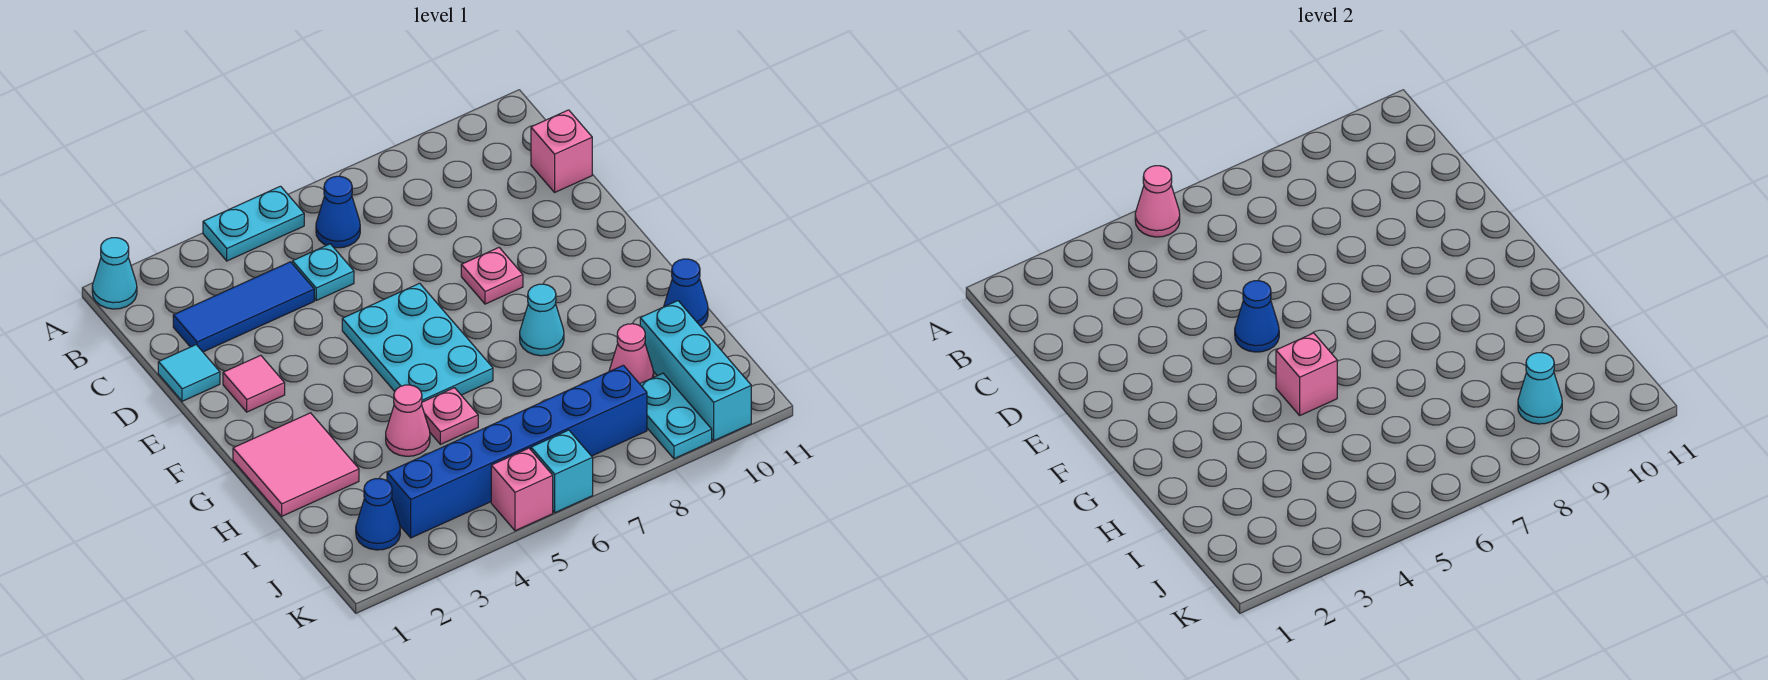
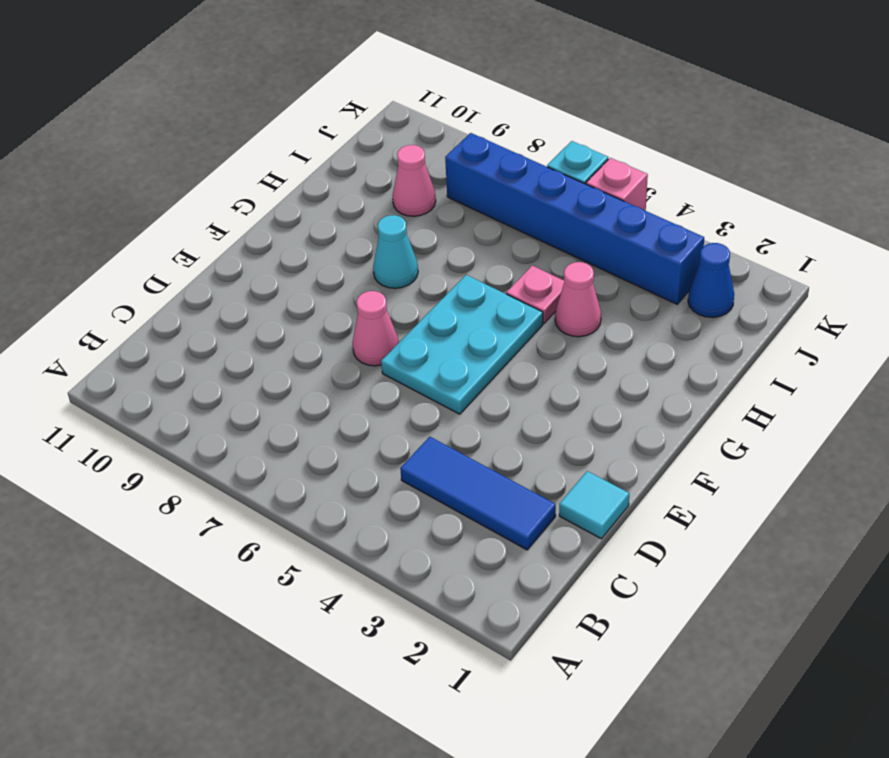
pink 1x1 cone [352,291,399,366] -> pink 1x1 cone moved to [1135,166,1180,237]
none -> cyan 1x1 cone [92,238,137,309]
none -> cyan 1x2 plate [203,186,304,261]
none -> blue 1x1 cone [316,176,360,248]

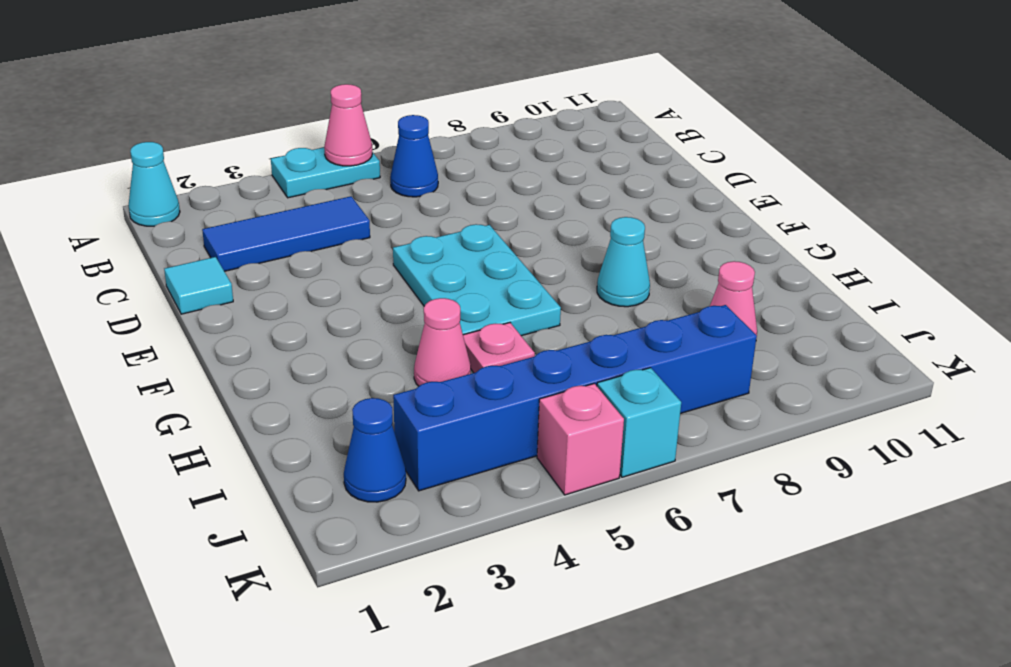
none -> cyan 1x1 plate [293,244,354,300]
none -> pink 1x1 brick [531,110,592,192]
none -> pink 1x1 tile [223,355,285,412]

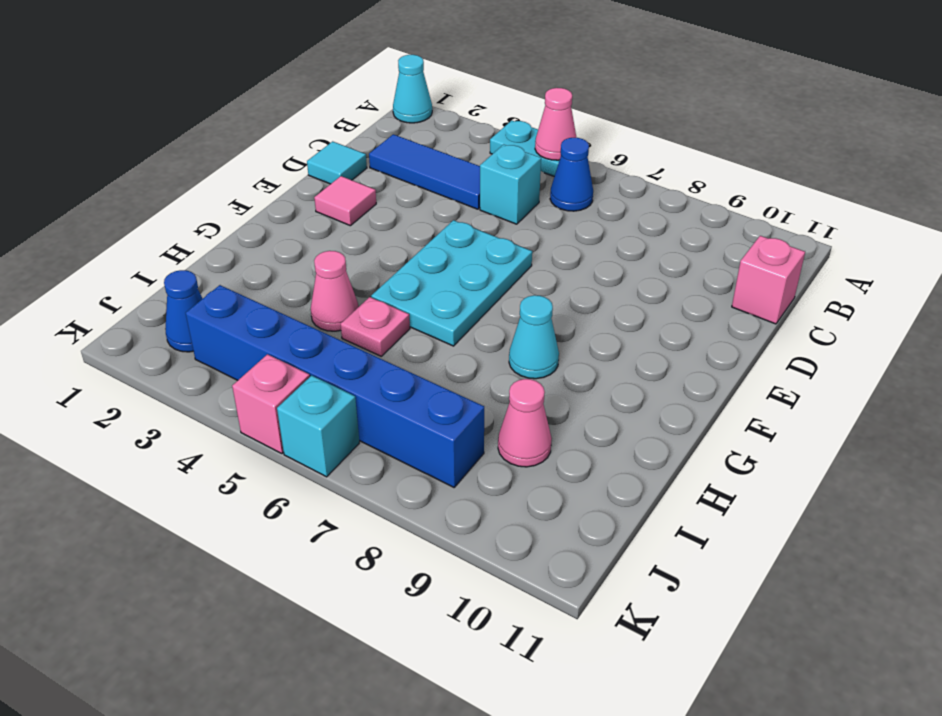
cyan 1x1 brick [480,144,541,224] -> cyan 1x1 plate [293,244,354,300]
none -> pink 1x1 plate [461,248,523,304]
none -> pink 2x2 tile [233,413,359,516]
none -> blue 1x1 cone [664,259,708,326]

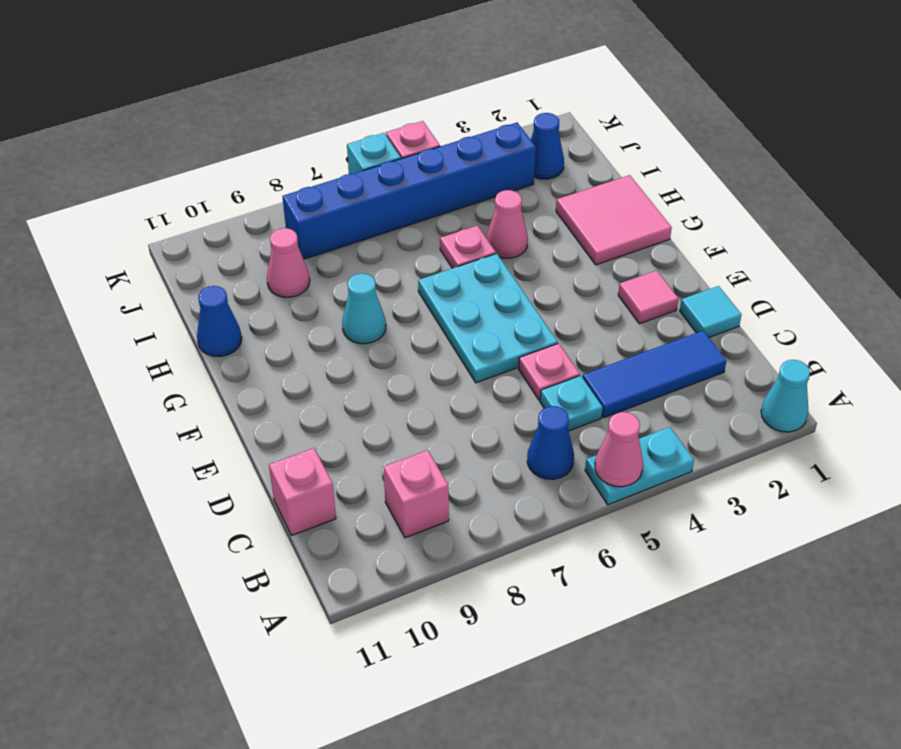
pink 1x1 brick [383,450,449,538] -> pink 1x1 brick moved to [1276,333,1337,415]
pink 1x1 plate [519,343,580,400] -> pink 1x1 plate moved to [461,248,523,304]
none -> cyan 1x3 brick [640,301,751,441]
none -> cyan 1x2 plate [640,373,712,459]
none -> blue 1x1 cone [1235,281,1279,352]

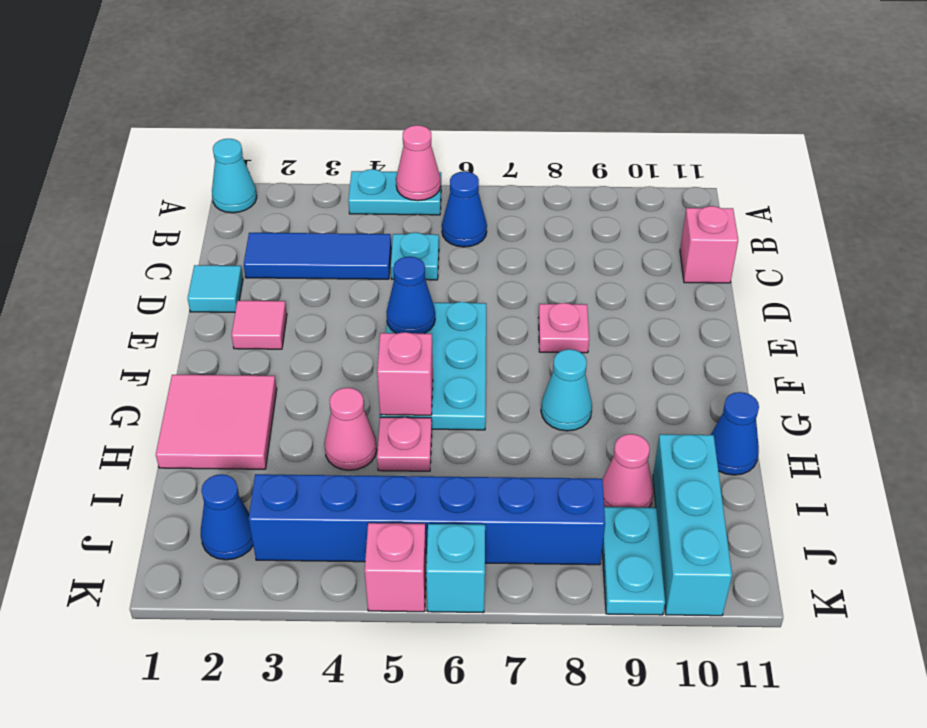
none -> cyan 1x1 cone [1518,353,1562,424]

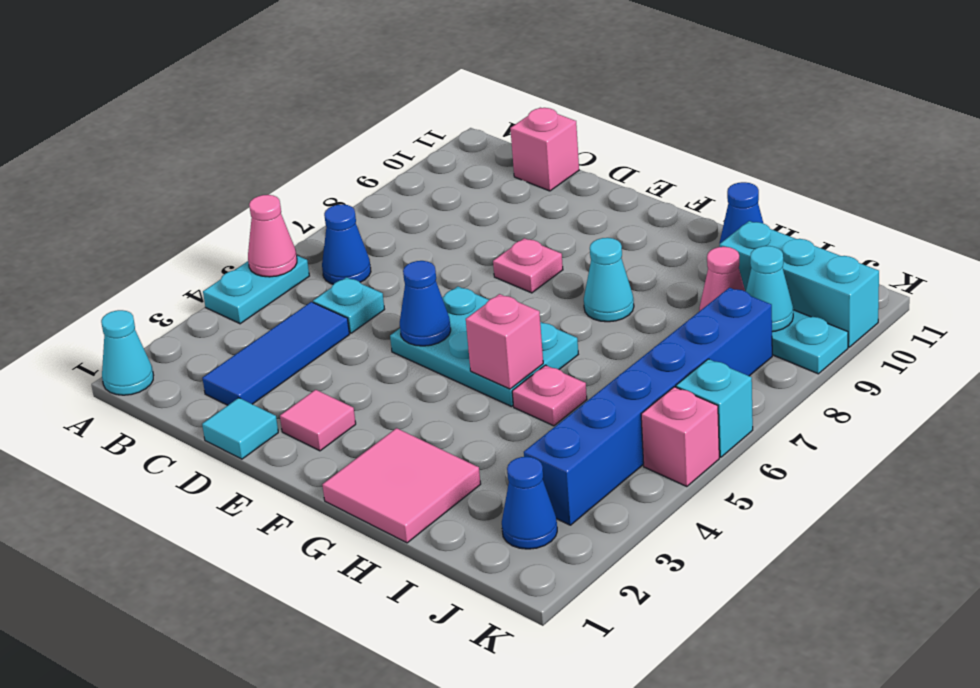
none -> pink 1x1 cone [386,385,430,456]

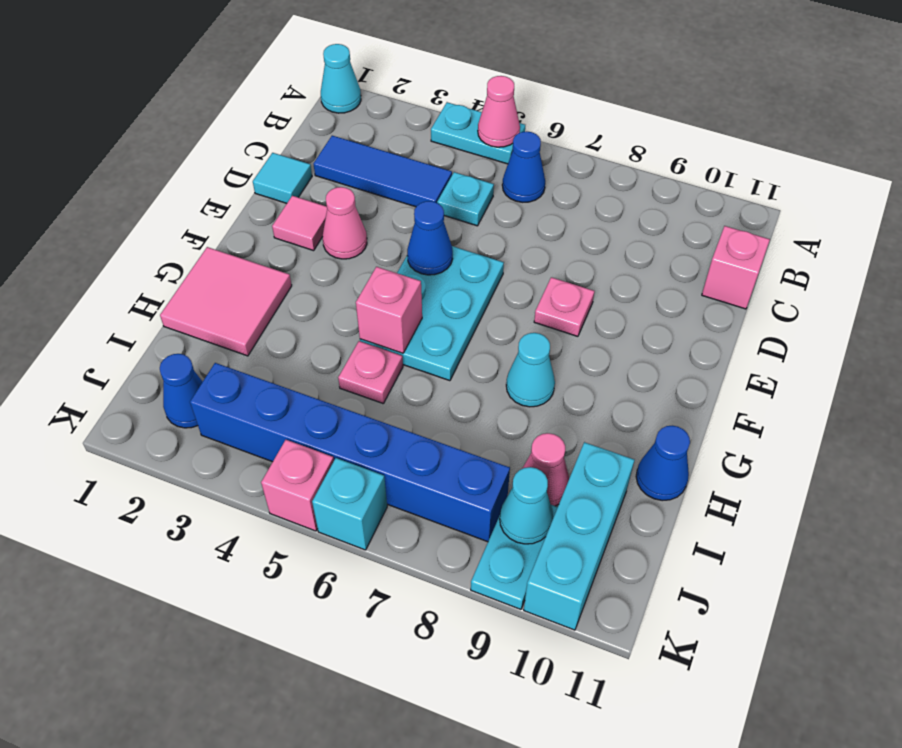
pink 1x1 cone [323,187,367,259] -> pink 1x1 cone moved to [386,385,430,456]

